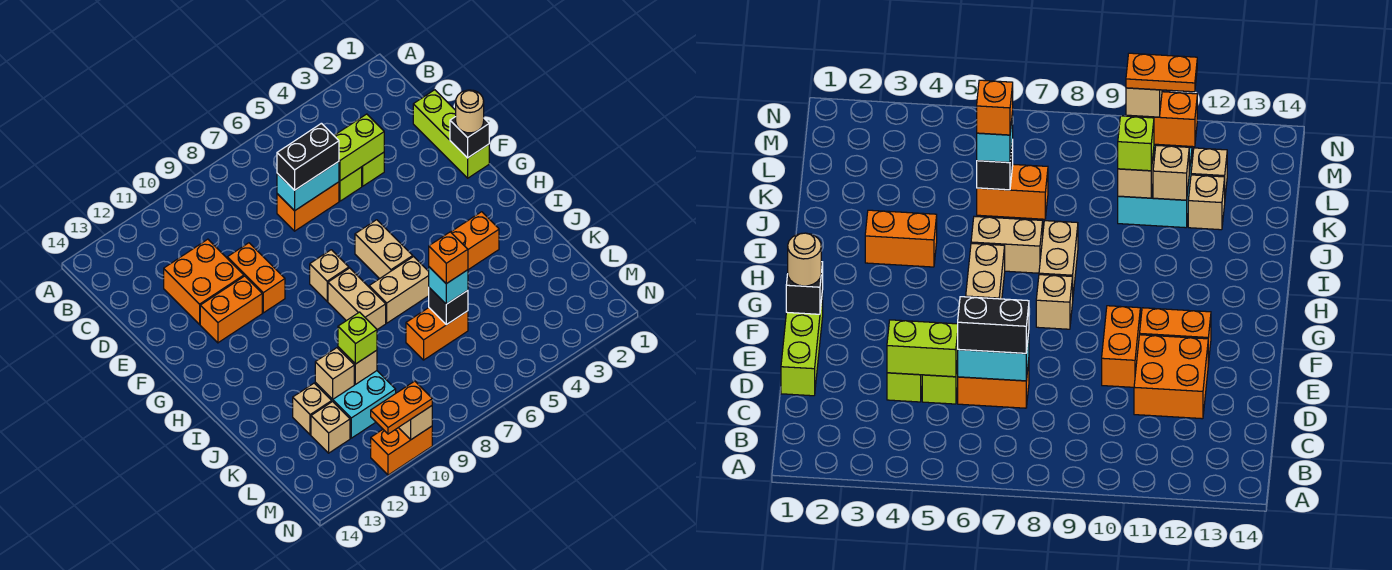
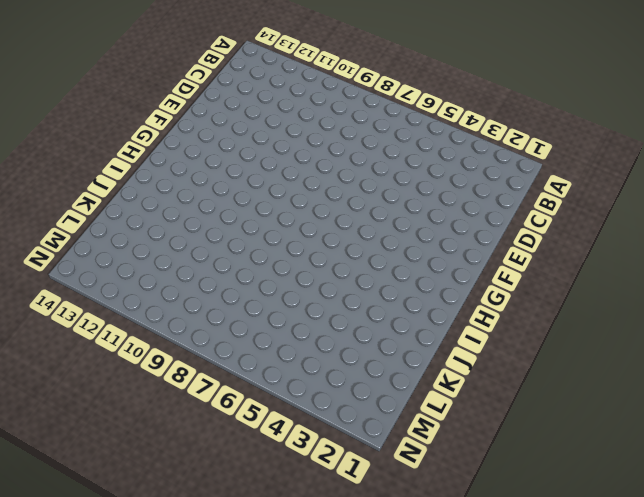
none -> lime 1x3 brick [413,90,489,178]
none -> lime 1x1 brick [362,152,384,186]
none -> lime 1x1 brick [339,167,362,201]
none -> orange 1x2 brick [277,182,339,231]

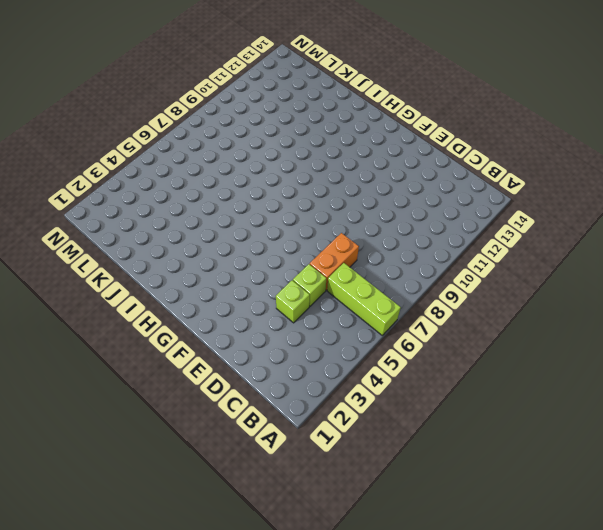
lime 1x3 brick [327,263,401,335] -> lime 1x3 brick moved to [413,90,489,178]
none -> orange 2x2 brick [164,239,244,324]
none -> orange 1x2 brick [227,243,285,313]
none -> orange 1x2 brick [200,276,262,343]
none -> tan 1x2 brick [355,220,413,279]

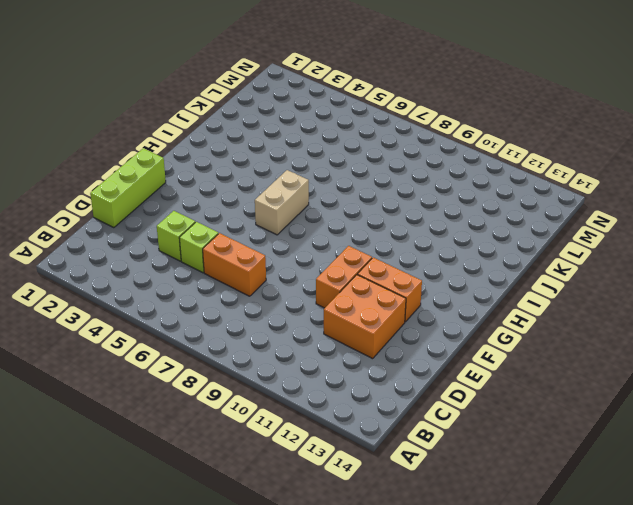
none -> tan 1x1 brick [310,250,349,301]
none -> tan 1x2 brick [328,268,386,330]
none -> orange 1x2 brick [451,212,499,270]
none -> tan 1x2 brick [369,257,429,323]

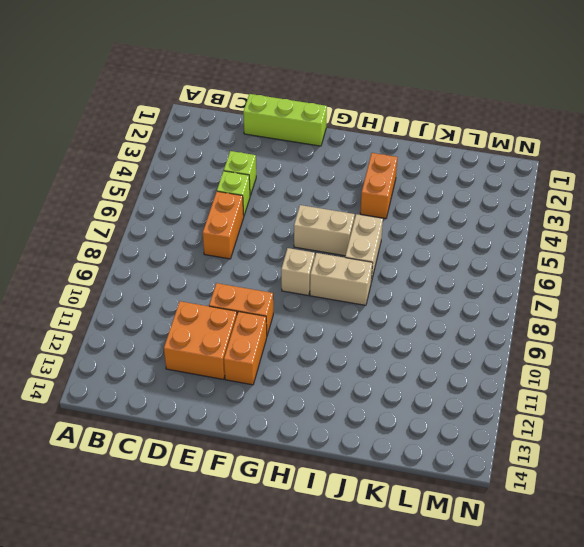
none -> orange 1x2 brick [406,308,468,360]
none -> cyan 2x2 brick [315,371,396,438]
none -> tan 1x1 brick [293,383,332,435]
none -> tan 1x1 brick [311,402,350,453]

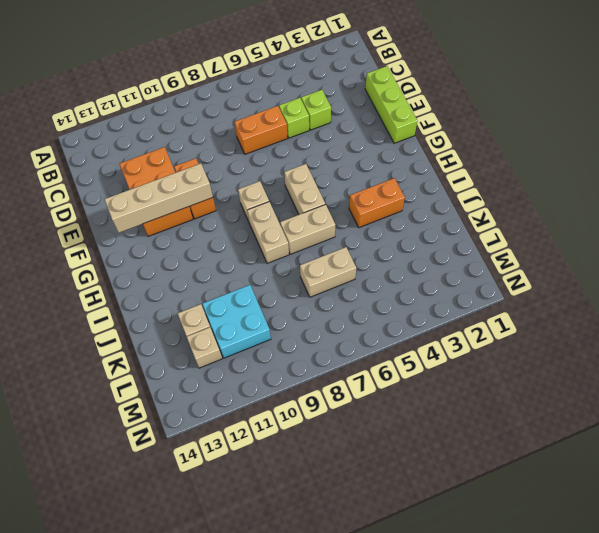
tan 1x4 brick [105,164,213,233] -> none
tan 1x2 brick [300,247,356,297] -> orange 1x2 brick [406,308,468,360]
none -> orange 1x2 brick [371,426,432,475]
none -> lime 1x2 brick [334,114,384,181]
none -> cyan 1x2 brick [277,162,339,211]
none -> black 1x1 brick [450,117,489,158]

